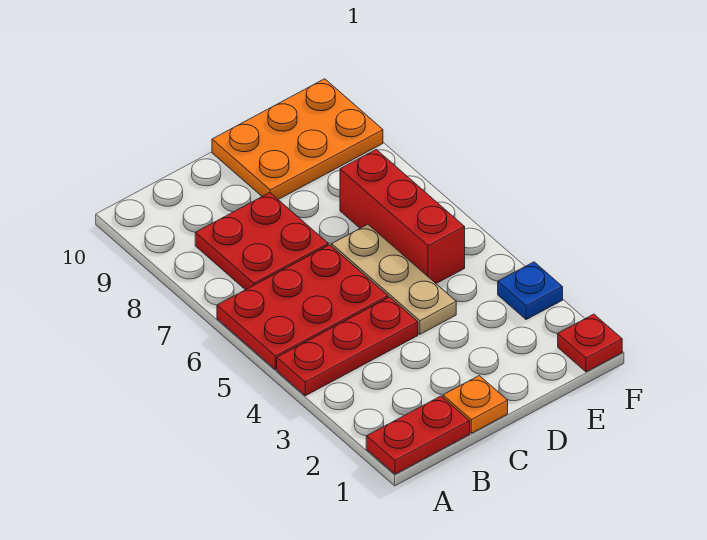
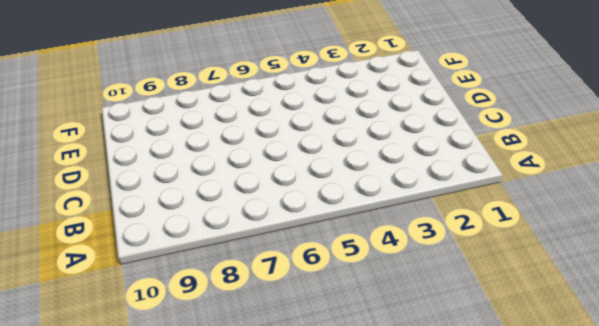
none -> red 1x2 plate [366,396,470,474]
none -> red 1x3 plate [277,297,418,396]

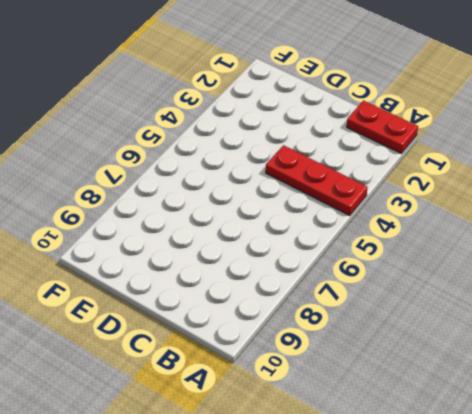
none -> red 2x3 plate [217,245,388,370]
none -> red 2x2 plate [195,193,328,290]

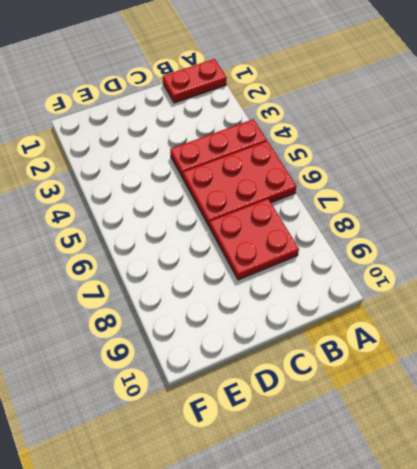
none -> orange 1x1 plate [443,376,508,433]
none -> tan 1x3 plate [332,224,456,334]

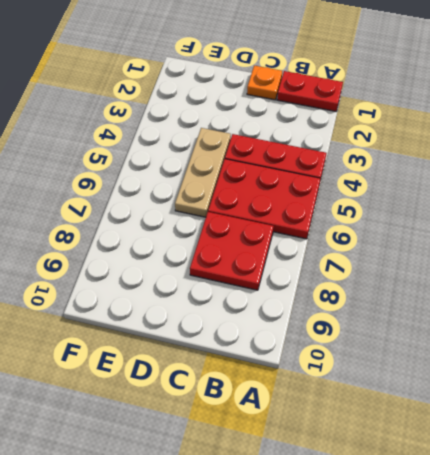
none -> orange 2x3 plate [212,79,383,199]
none -> red 1x3 brick [340,150,465,284]

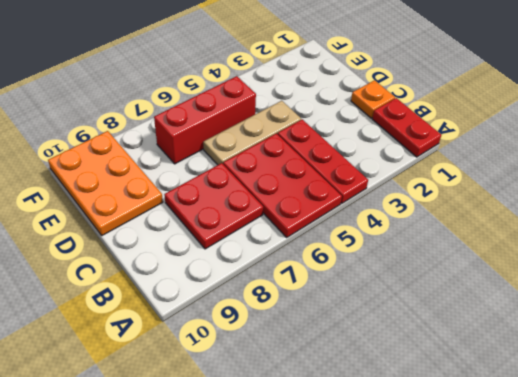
none -> red 1x1 plate [558,314,622,372]
none -> blue 1x1 plate [498,262,563,319]

